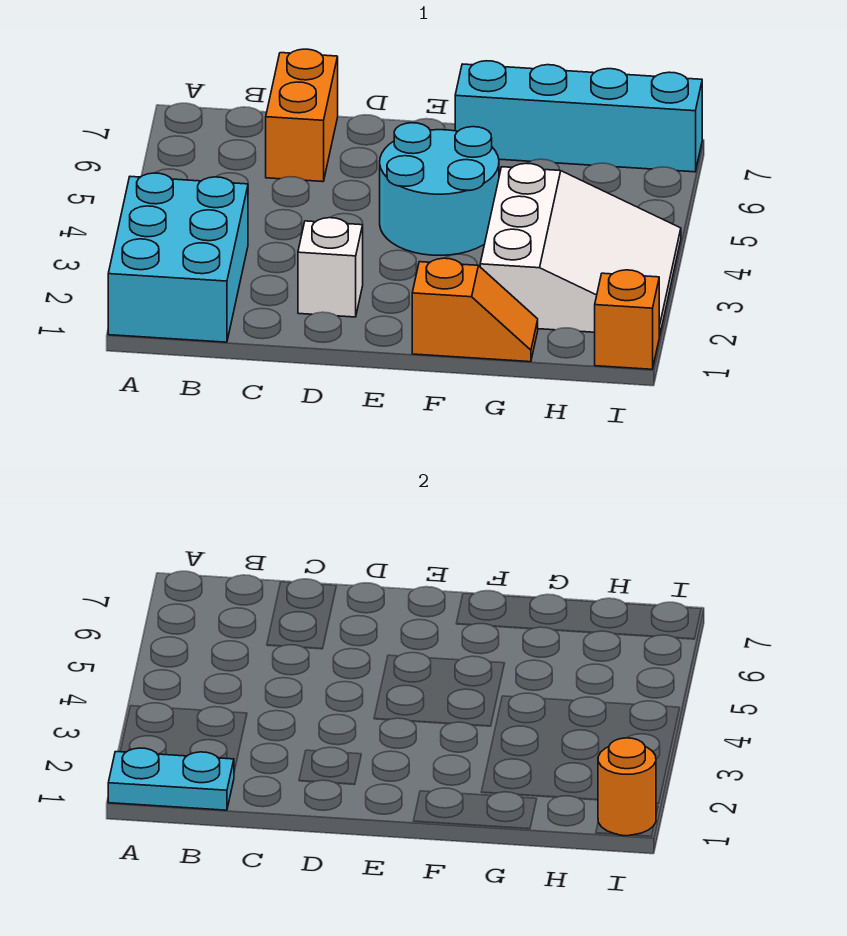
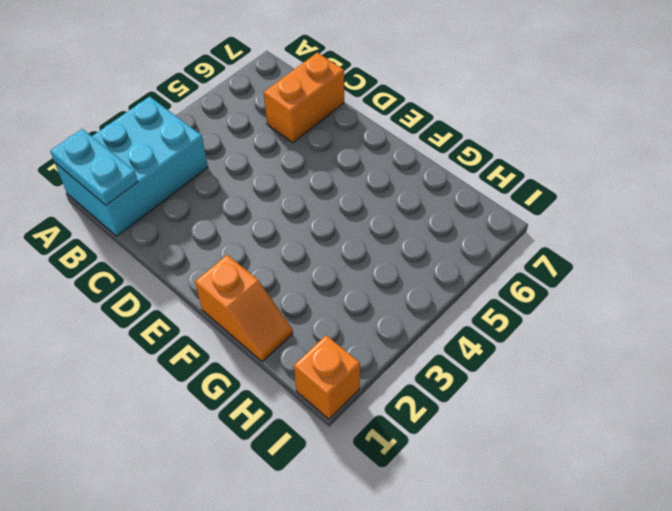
none -> white 1x1 brick [298,218,363,317]
none -> cyan 2x2 round brick [380,123,499,255]

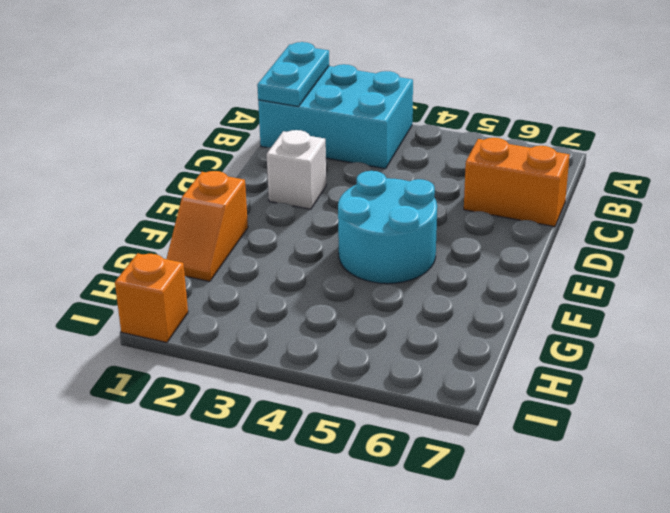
none -> cyan 1x4 brick [455,61,702,172]
none -> white 3x3 slope [480,163,681,336]

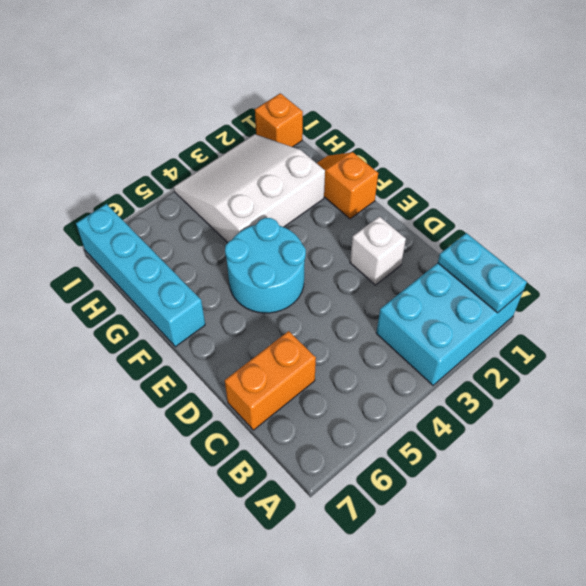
none -> orange 1x1 round brick [598,738,656,836]

